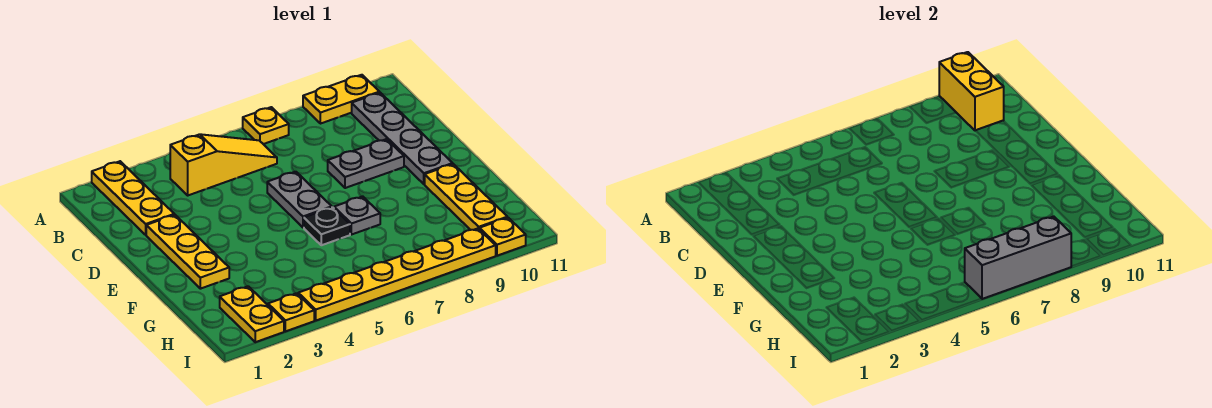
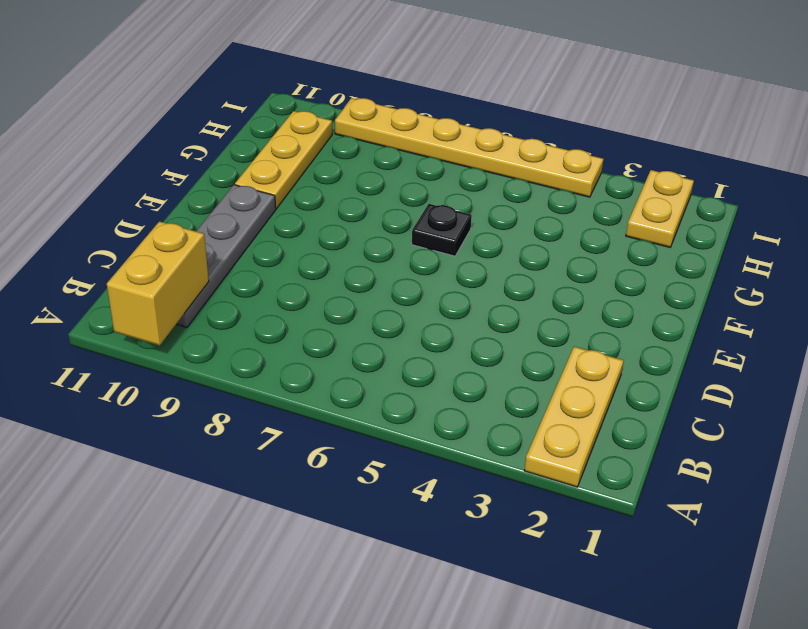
none -> yellow 1x1 plate [243,107,289,144]
none -> yellow 1x2 plate [303,75,379,124]
none -> yellow 1x3 slope [170,134,277,195]

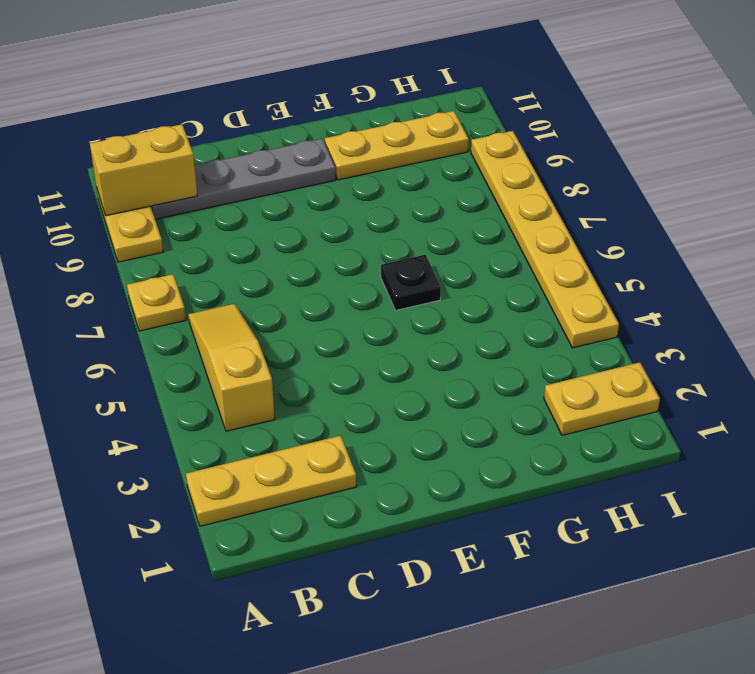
none -> yellow 1x3 plate [146,215,229,289]
none -> grey 1x2 plate [267,172,332,227]
none -> grey 1x2 plate [328,139,404,188]

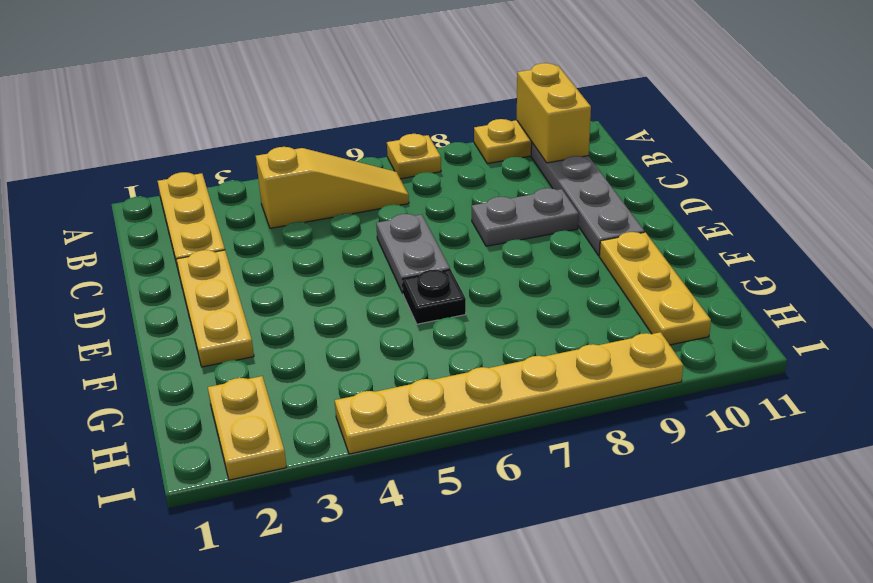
none -> grey 1x1 plate [334,196,380,235]
none -> yellow 1x1 plate [268,293,314,331]
none -> yellow 1x1 plate [480,218,526,256]

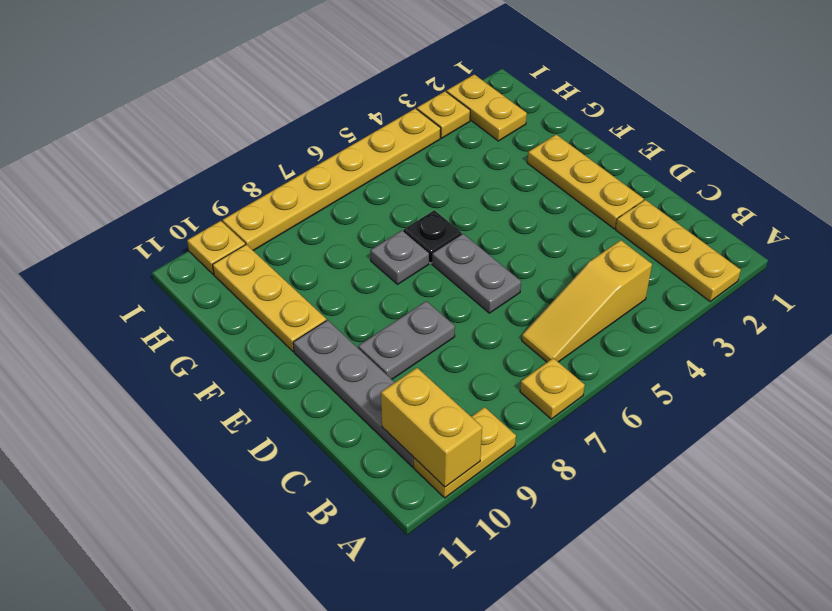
none -> grey 1x3 brick [965,216,1072,299]

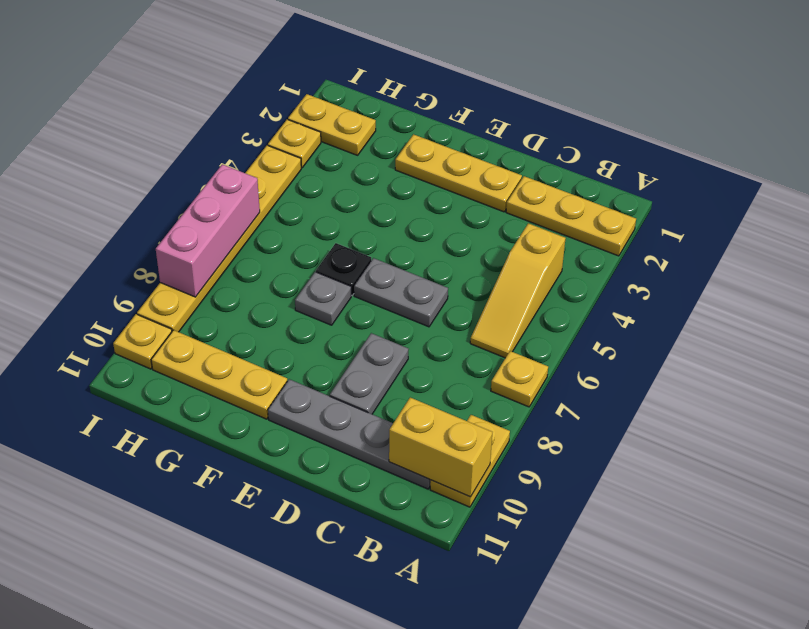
pink 1x3 brick [156,164,260,297] -> grey 1x3 brick [965,216,1072,299]

